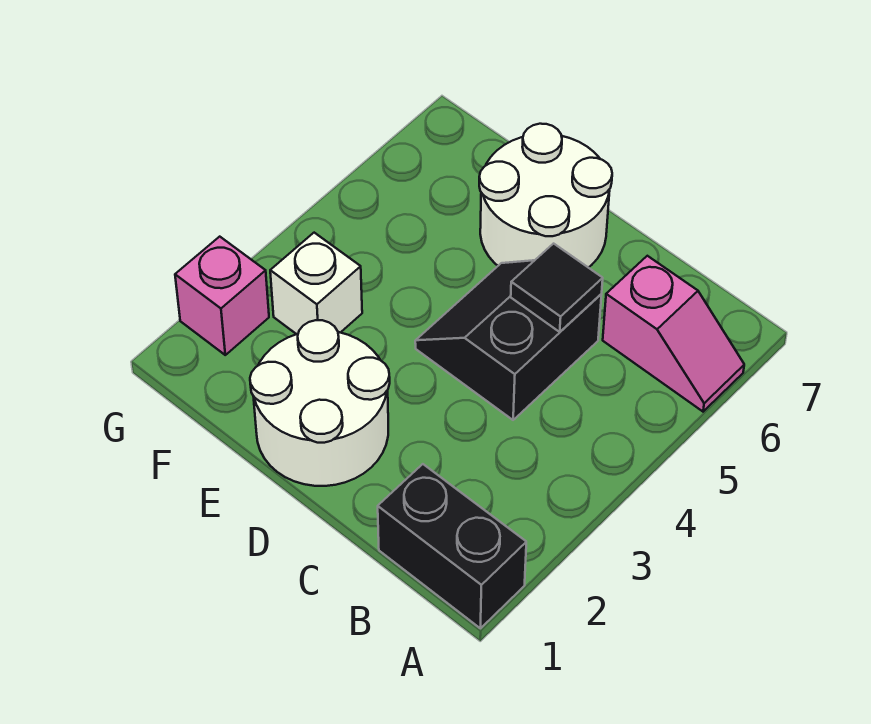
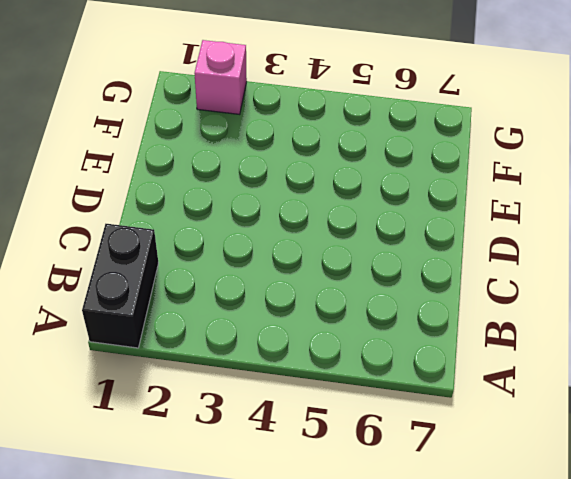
none -> pink 1x2 slope [603,256,744,412]
none -> black 2x2 slope [415,260,602,420]

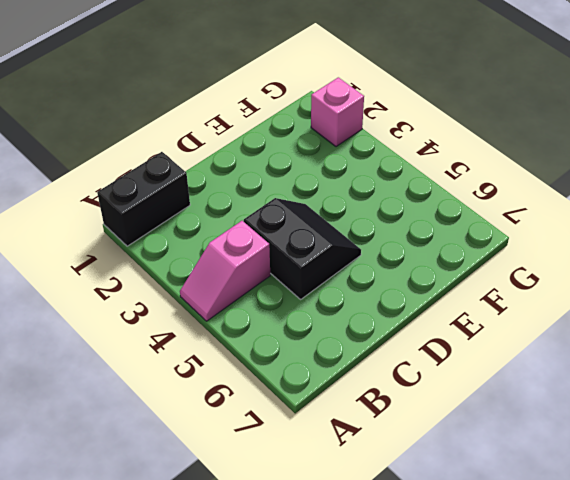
pink 1x2 slope [180,221,270,321] -> pink 1x2 slope moved to [603,256,744,412]
none -> white 2x2 round brick [250,320,390,486]
none -> white 2x2 round brick [479,124,612,268]

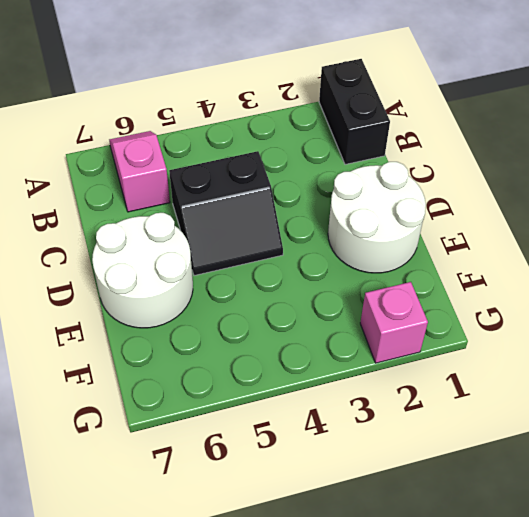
none -> white 1x1 brick [270,233,362,334]
none -> black 1x1 tile [511,244,603,332]

